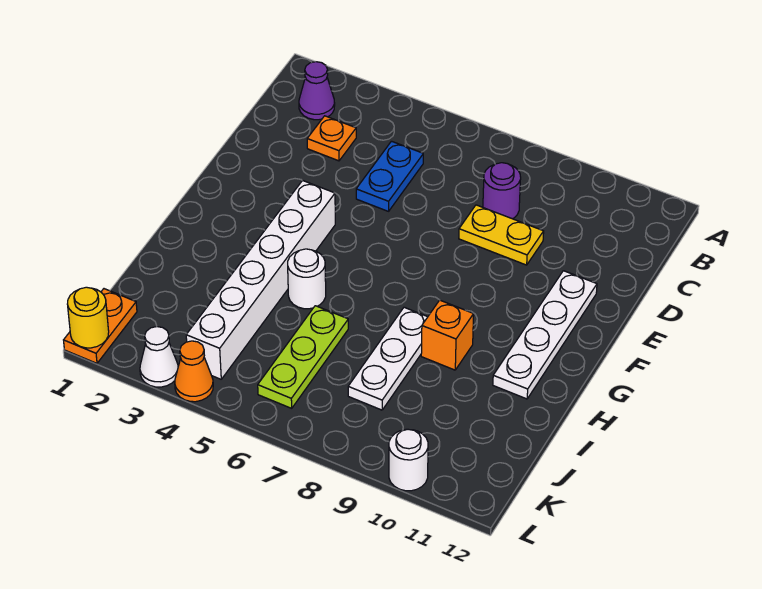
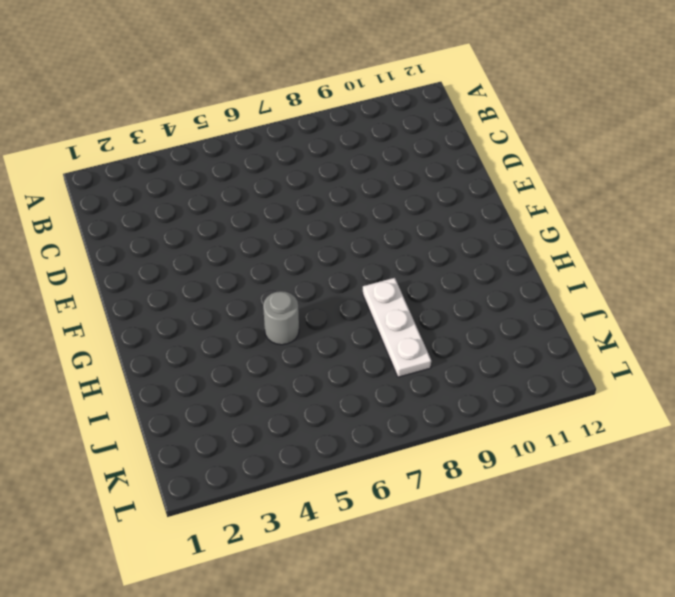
grey 1x1 round brick [263,291,299,345] -> white 1x1 round brick [288,249,326,309]
none -> purple 1x1 cone [299,62,335,120]
none -> orange 1x1 plate [307,116,356,161]
none -> blue 1x2 plate [356,141,423,211]

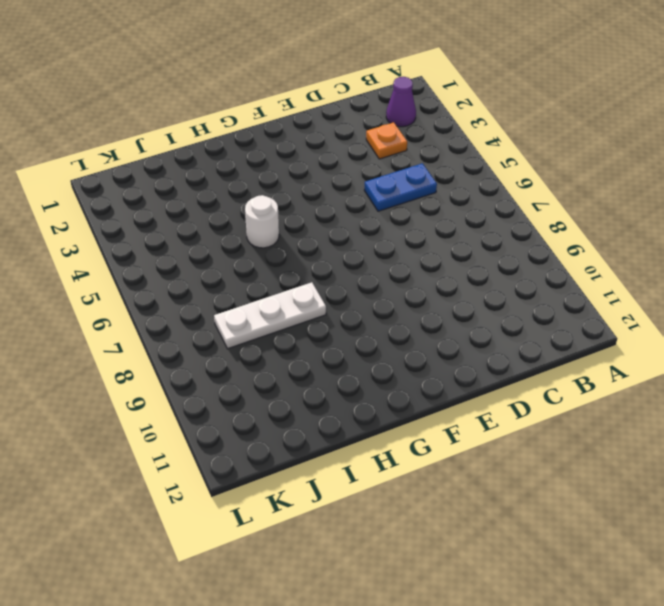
none -> purple 1x1 round brick [483,163,521,219]
none -> yellow 1x2 plate [459,205,544,265]
none -> white 1x4 plate [493,271,597,399]

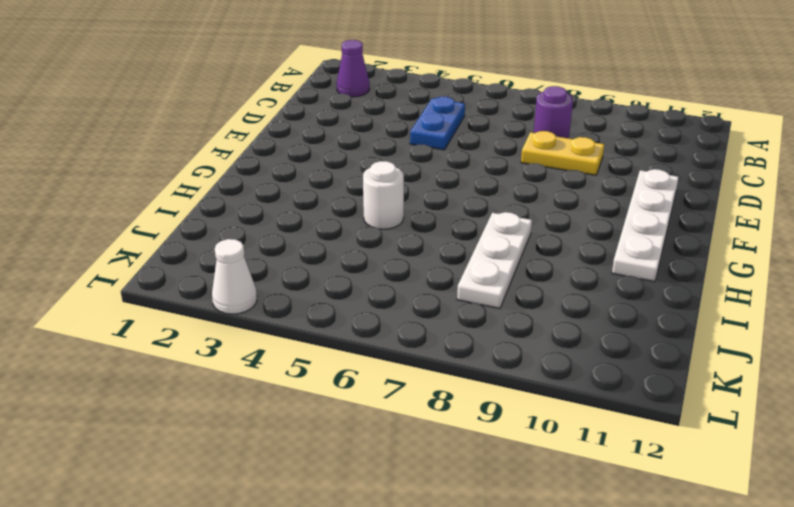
none -> orange 1x1 plate [307,116,356,161]
none -> white 1x6 brick [186,180,335,379]
none -> orange 1x1 brick [421,300,474,370]

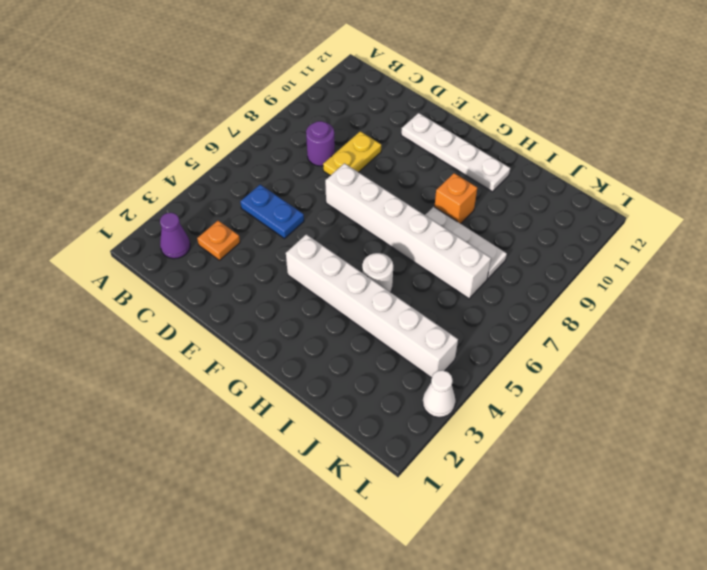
white 1x6 brick [325,163,491,299] -> none
none -> lime 1x3 plate [258,306,348,408]
none -> orange 1x2 plate [64,289,137,363]
none -> orange 1x1 cone [175,341,213,402]

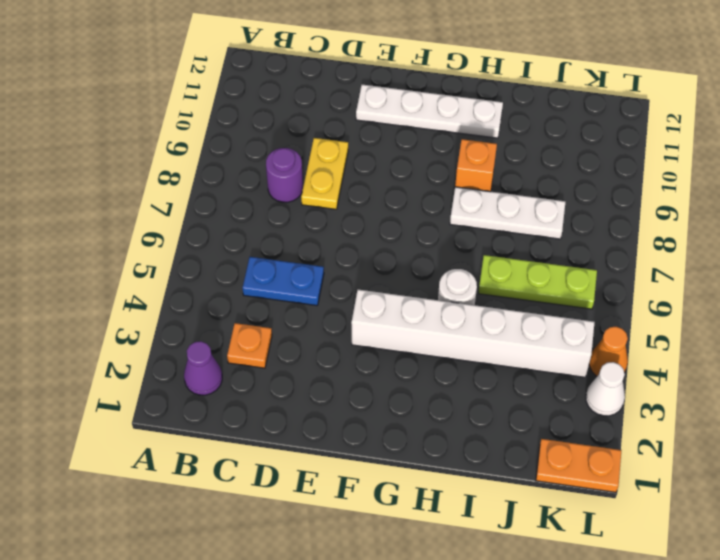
none -> white 1x1 round brick [389,429,428,491]
none -> yellow 1x1 round brick [67,287,109,348]

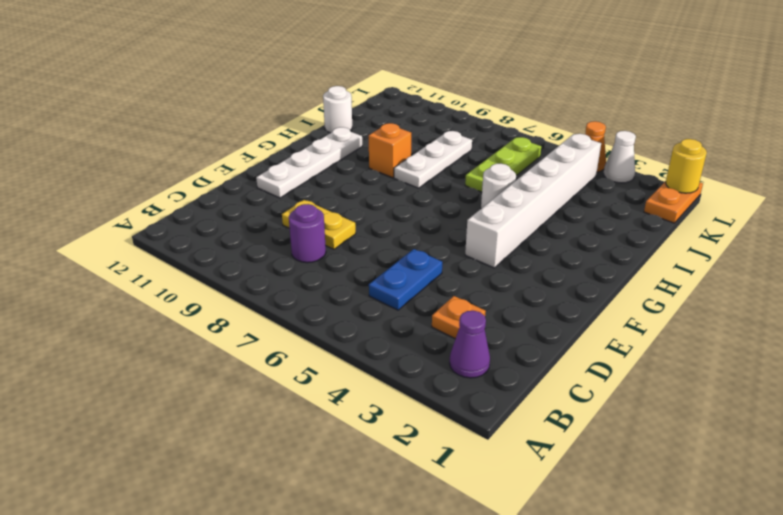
white 1x1 round brick [323,86,352,133] -> white 1x1 round brick moved to [389,429,428,491]

